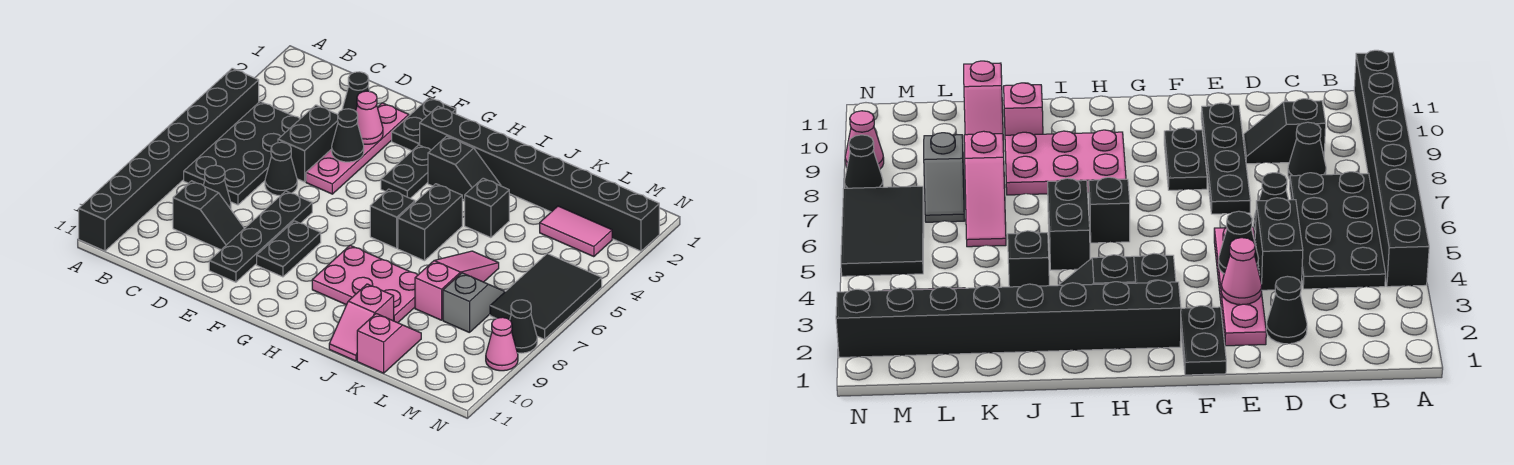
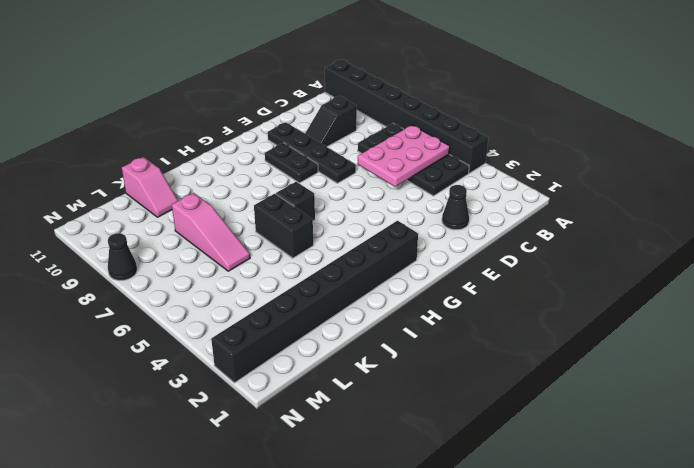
pink 2x3 plate [358,125,450,187] -> pink 2x3 plate moved to [312,245,418,323]
none -> black 1x1 cone [203,165,231,209]
none -> black 1x2 brick [278,105,338,182]
none -> black 1x1 cone [265,142,297,196]

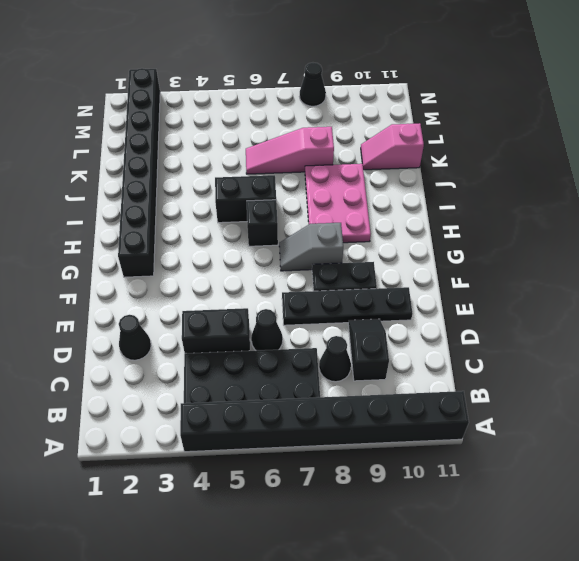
grey 1x2 slope [279,223,343,271] -> grey 1x2 slope moved to [443,273,505,333]
none -> pink 1x4 plate [306,103,409,194]
none -> black 1x2 plate [392,98,456,151]
none -> black 1x2 plate [381,145,431,198]

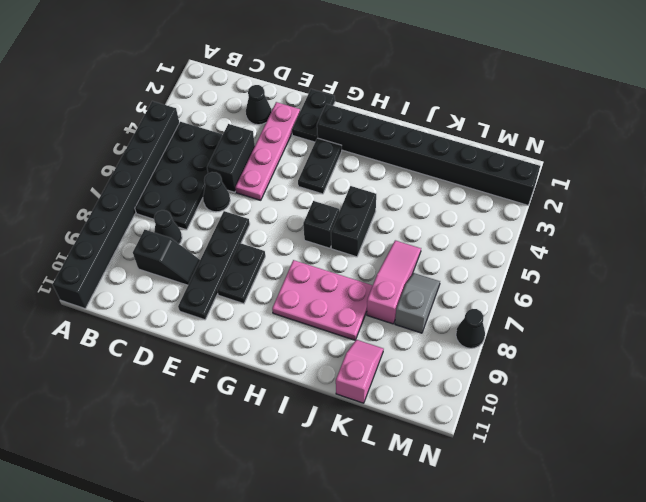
none -> black 1x2 slope [428,136,501,200]
none -> black 1x1 brick [465,178,509,238]
none -> pink 1x2 slope [329,284,394,361]

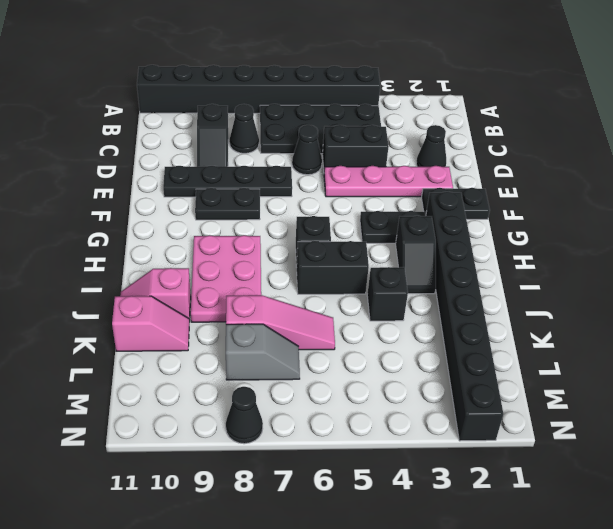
none -> pink 1x2 tile [540,206,612,257]
none -> black 2x3 tile [490,254,602,339]
none -> pink 1x1 cone [486,317,518,371]

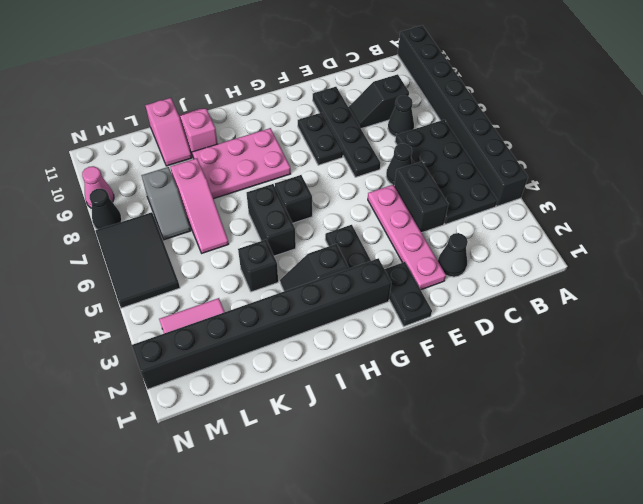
none -> pink 1x1 cone [356,91,383,144]
none -> black 1x1 cone [332,109,364,162]

